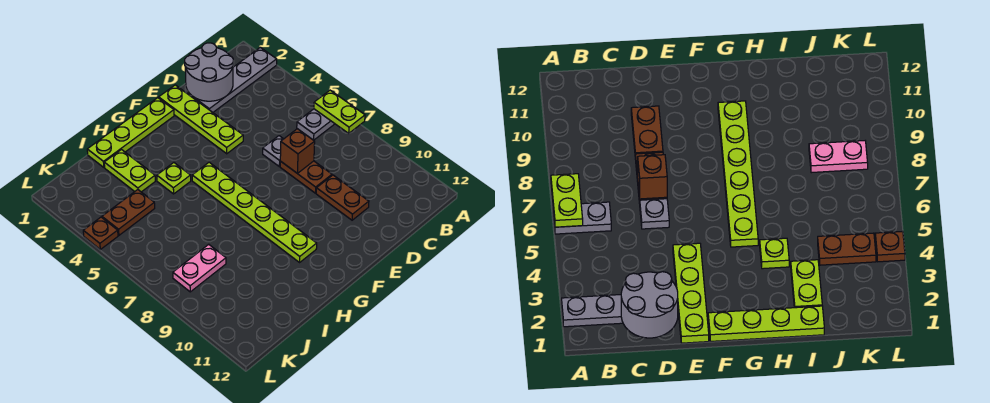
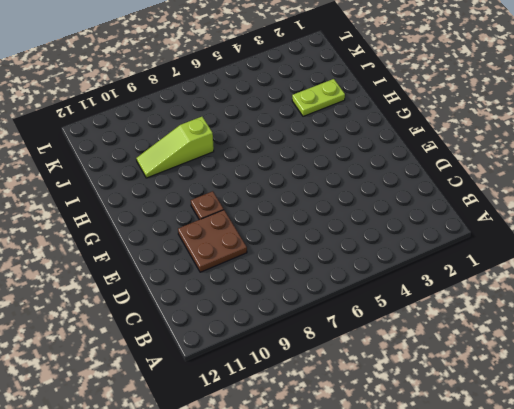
brown 2x2 plate [178,210,247,272] -> brown 1x2 plate [316,175,369,220]
brown 1x1 plate [191,191,224,220] -> brown 1x1 plate moved to [83,217,118,249]
lime 1x3 slope [136,117,214,178] -> none
none -> grey 1x4 plate [193,47,277,112]
none -> grey 1x2 plate [297,109,335,140]
none -> grey 1x1 plate [263,136,283,167]

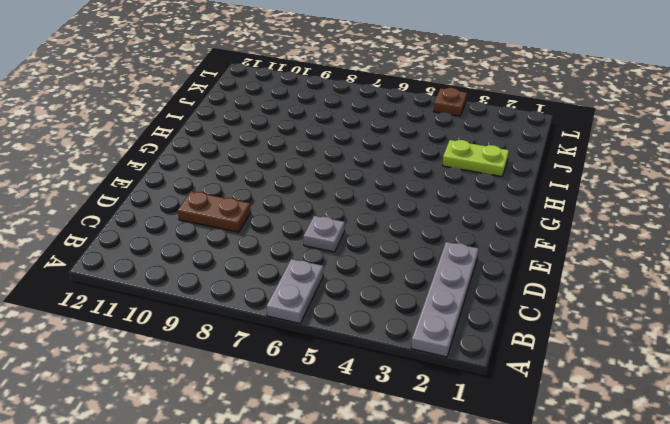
none -> brown 1x2 plate [280,161,332,193]
none -> lime 1x4 plate [159,85,243,154]
none -> lime 1x4 plate [87,98,174,167]

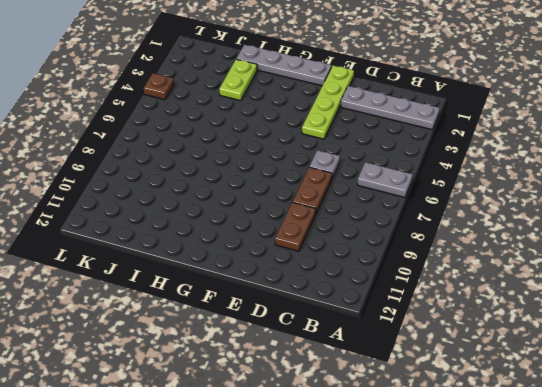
grey 1x4 plate [237,45,332,86] -> lime 1x4 plate [87,98,174,167]
none -> lime 1x6 plate [192,162,317,262]
none -> lime 1x1 plate [157,163,191,194]
none -> brown 1x2 plate [102,190,155,235]

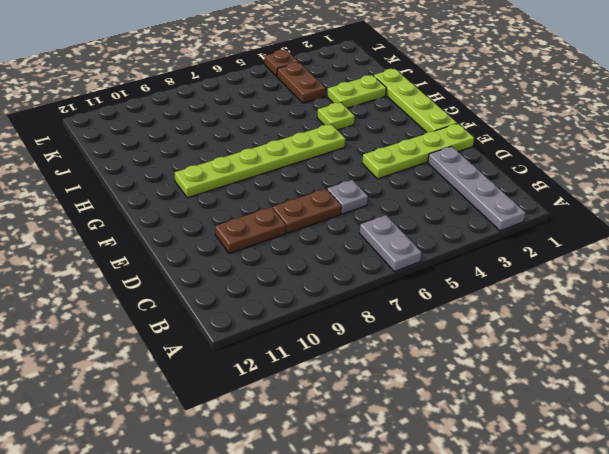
none -> pink 1x2 plate [173,244,226,292]
none -> lime 1x2 plate [314,90,365,133]
none -> grey 2x2 round brick [185,43,233,101]

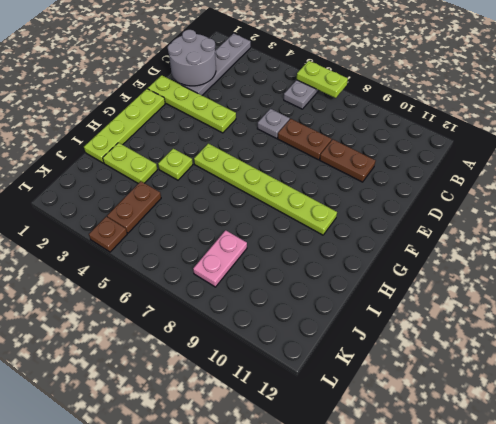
none -> brown 1x1 brick [280,129,315,174]

